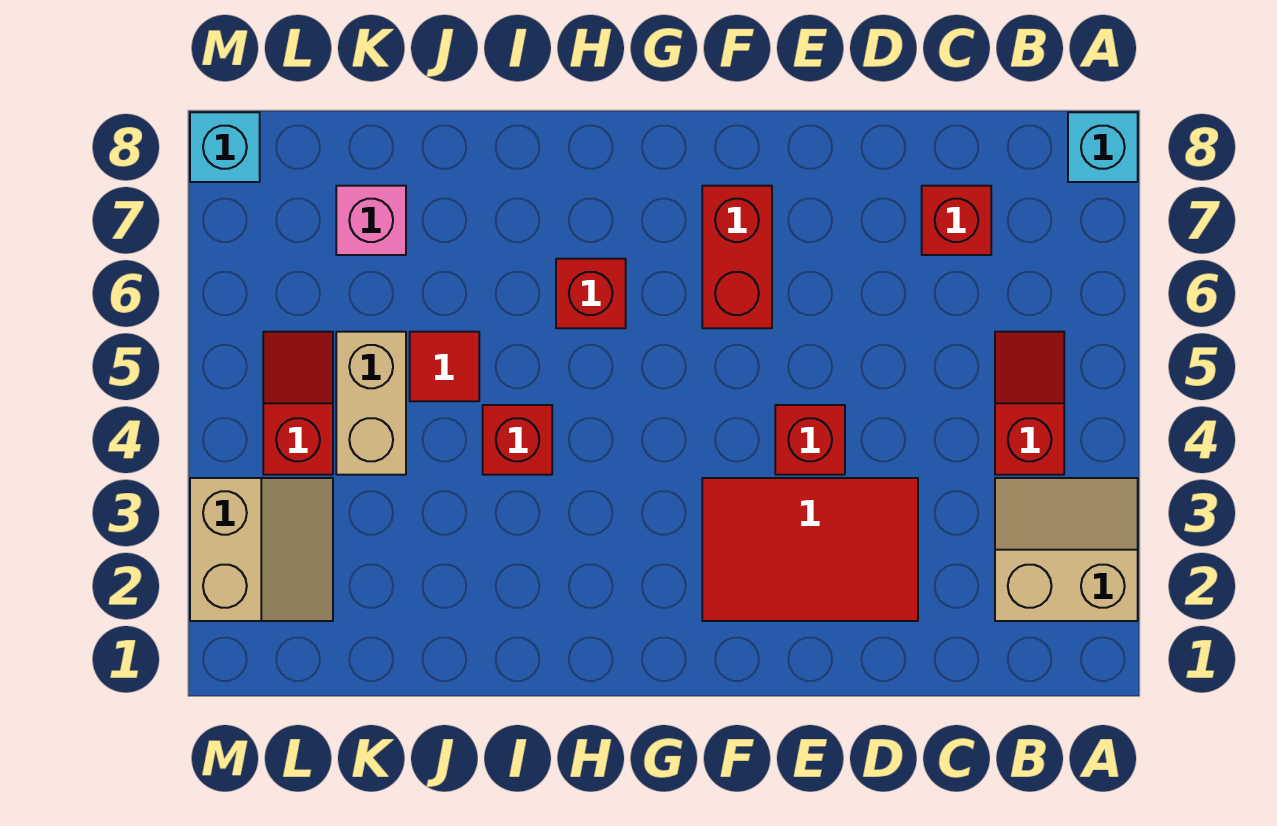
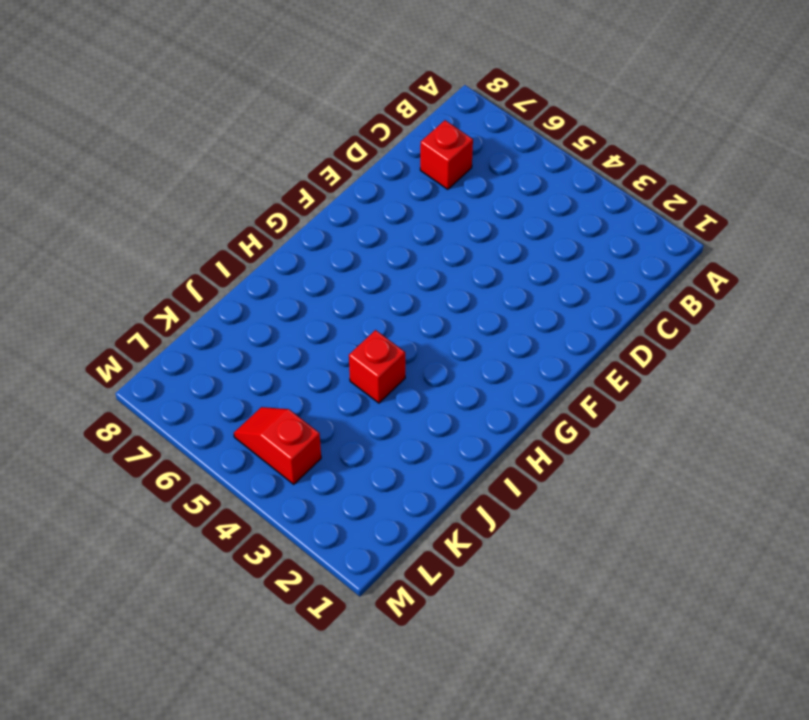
none -> tan 2x2 slope [995,478,1138,621]
none -> cyan 1x1 brick [1068,112,1138,182]
none -> red 1x2 slope [995,332,1064,475]

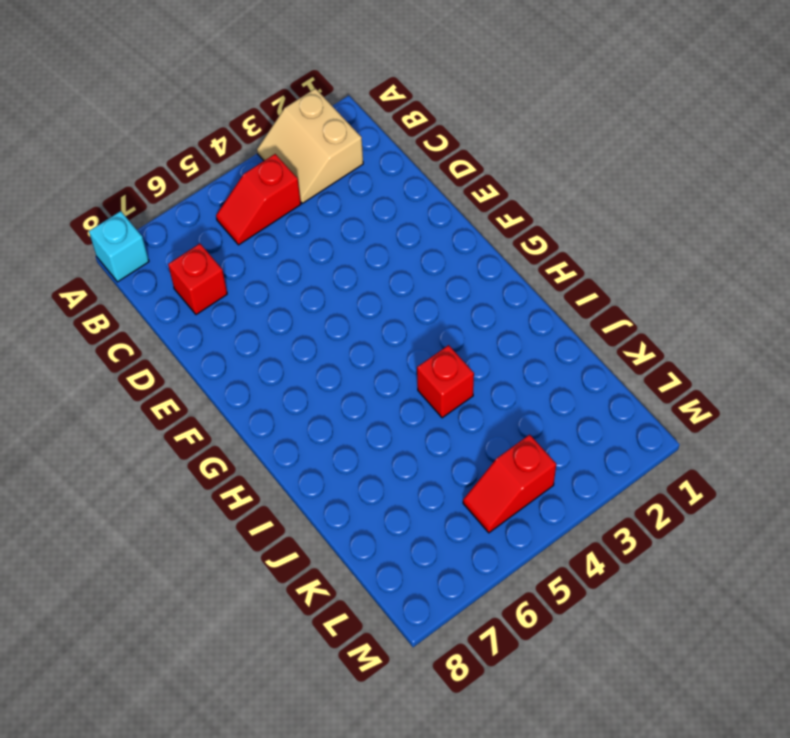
none -> red 2x3 tile [702,478,918,621]
none -> red 1x1 brick [775,405,845,475]
none -> red 1x2 brick [702,186,772,328]

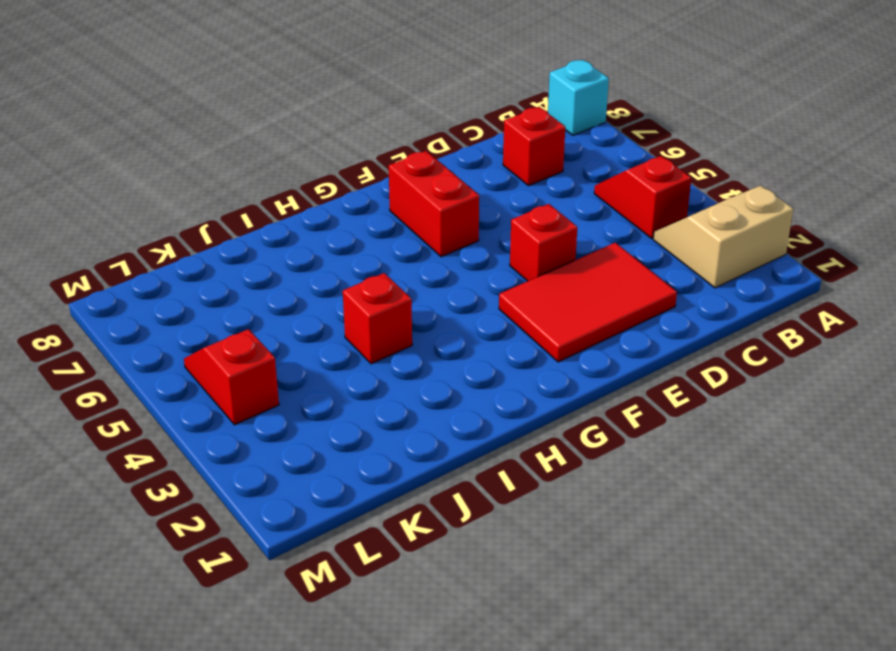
none -> red 1x1 brick [556,259,626,328]
none -> red 1x1 tile [410,332,479,401]
none -> tan 1x2 brick [336,332,406,475]

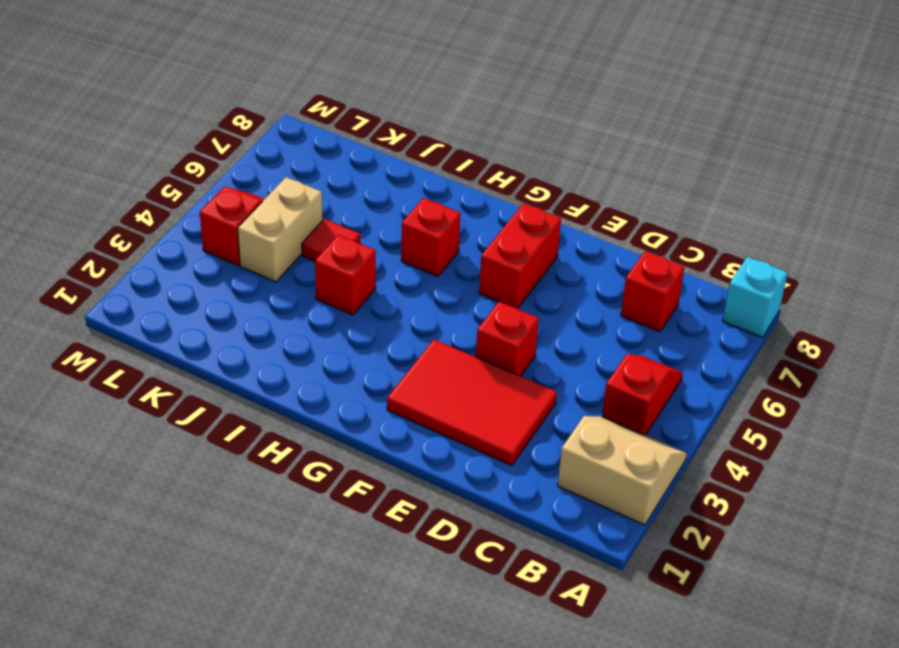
none -> pink 1x1 brick [336,186,406,255]
none -> tan 2x2 slope [190,478,333,621]
none -> cyan 1x1 brick [190,112,260,182]

